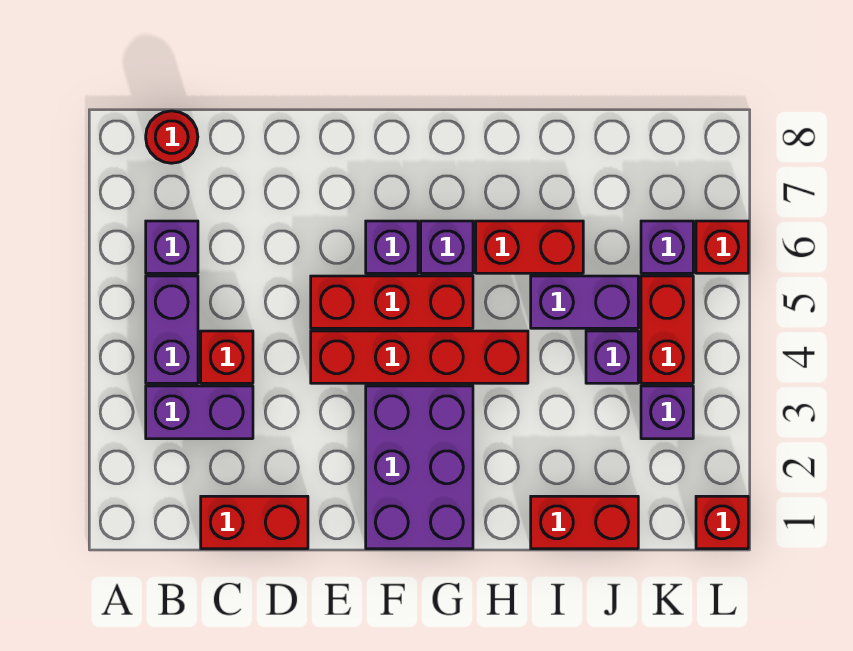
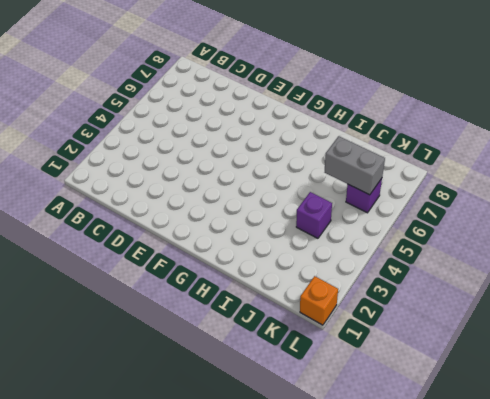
grey 1x2 brick [325,136,385,195] -> none
orange 1x1 brick [300,276,338,325] -> red 1x1 brick [696,496,748,549]
none -> purple 1x2 brick [146,386,253,439]
none -> purple 1x2 brick [146,276,198,383]
none -> purple 1x1 brick [146,221,198,273]

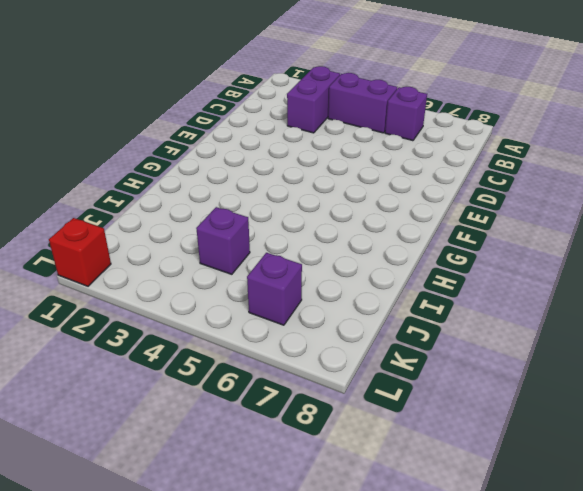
none -> red 1x1 round brick [146,111,198,163]
none -> red 1x2 brick [201,496,308,549]
none -> red 1x1 brick [201,331,253,383]

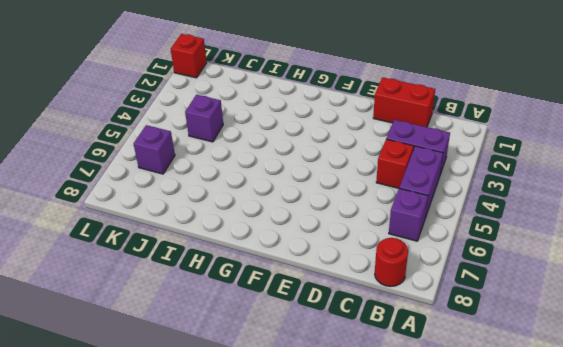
none -> red 1x4 brick [311,331,528,383]
none -> red 1x3 brick [311,276,473,328]
none -> purple 2x3 brick [366,386,473,549]

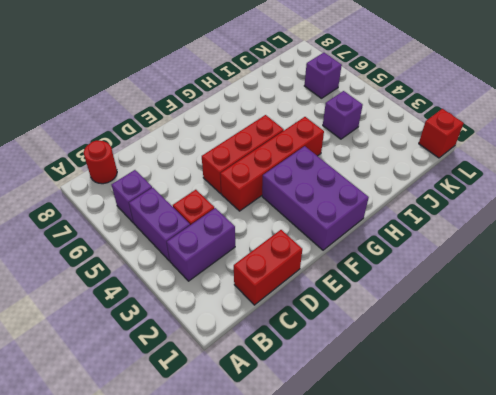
none -> purple 1x1 brick [366,221,418,273]
none -> purple 1x1 brick [421,221,473,273]
none -> red 1x2 brick [476,221,583,273]

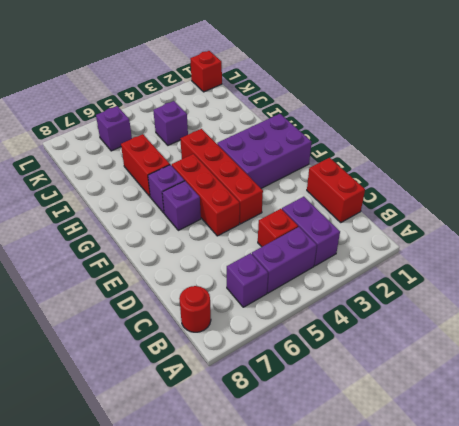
none -> red 1x2 brick [531,496,638,549]
none -> purple 1x2 brick [531,276,638,328]
none -> purple 1x1 brick [641,386,693,439]

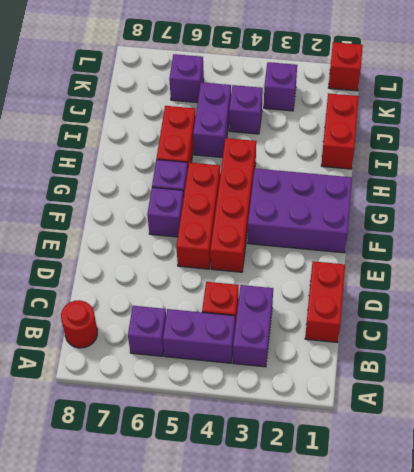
none -> red 1x2 brick [641,276,693,383]
none -> red 1x1 brick [696,221,748,273]

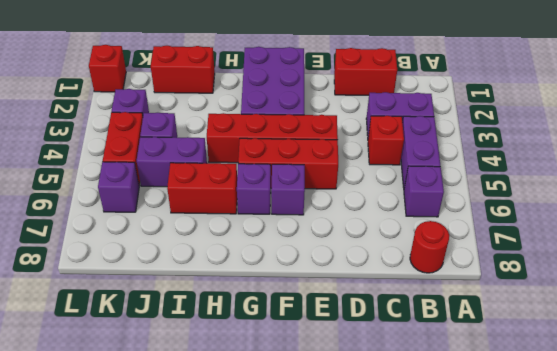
none -> red 1x1 brick [696,221,748,273]

